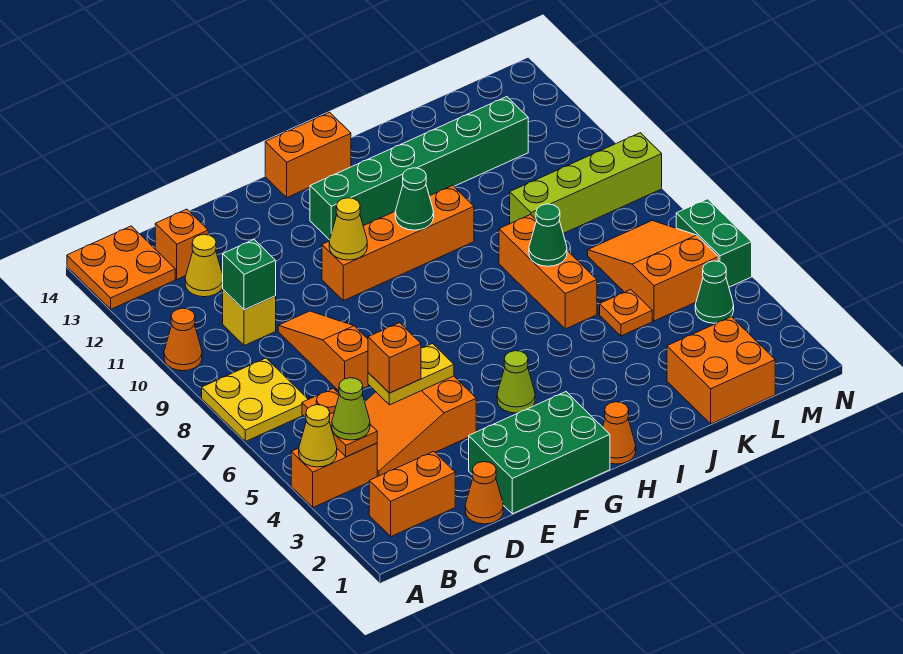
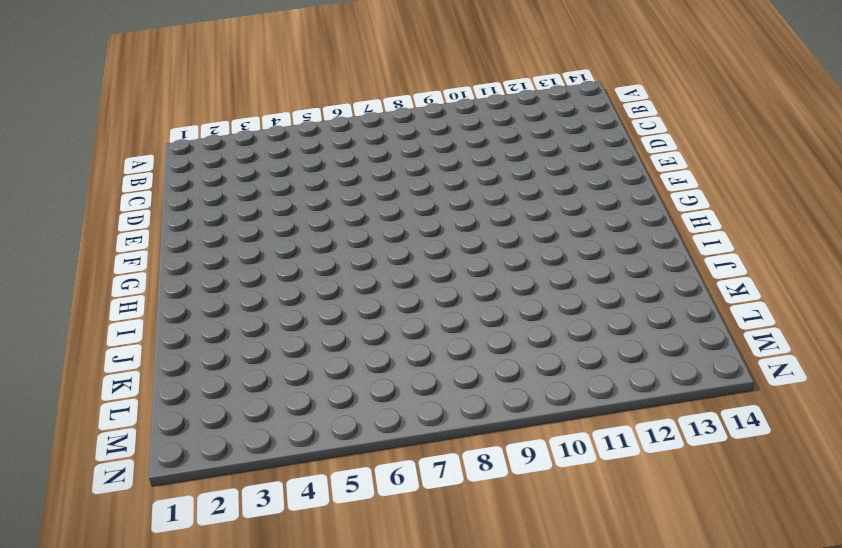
none -> orange 1x2 brick [291,443,377,507]
none -> yellow 2x2 plate [202,358,308,441]
none -> orange 1x1 cone [164,308,202,371]
none -> orange 2x2 plate [67,226,175,309]

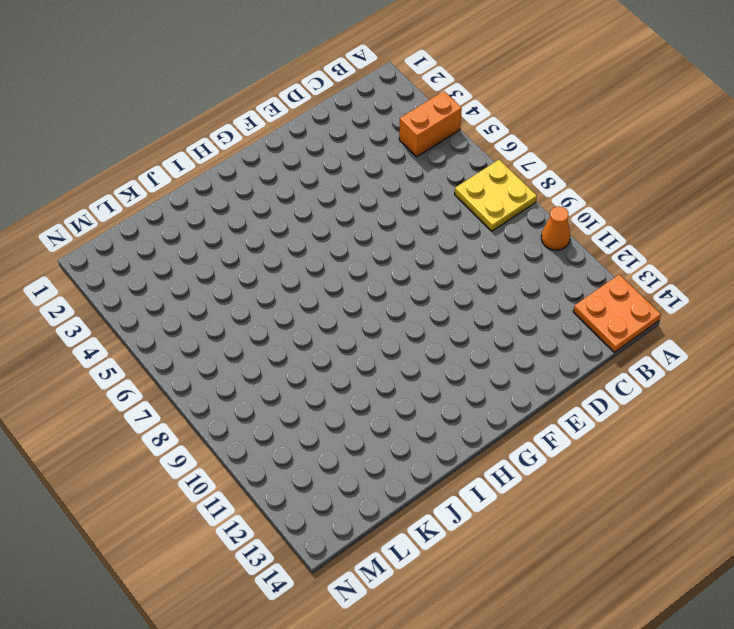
none -> orange 1x2 brick [369,451,455,536]
none -> orange 2x3 slope [365,376,476,477]
none -> yellow 1x1 brick [223,290,276,346]
none -> yellow 1x1 cone [185,234,223,297]

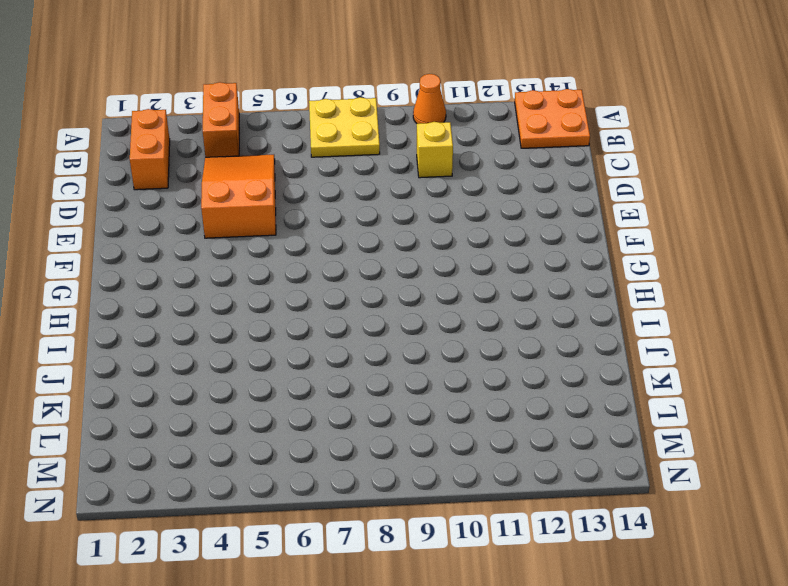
none -> yellow 1x1 cone [185,234,223,297]
none -> orange 1x1 brick [155,209,208,279]
none -> orange 1x1 cone [465,462,503,524]
none -> orange 1x3 slope [278,311,370,391]

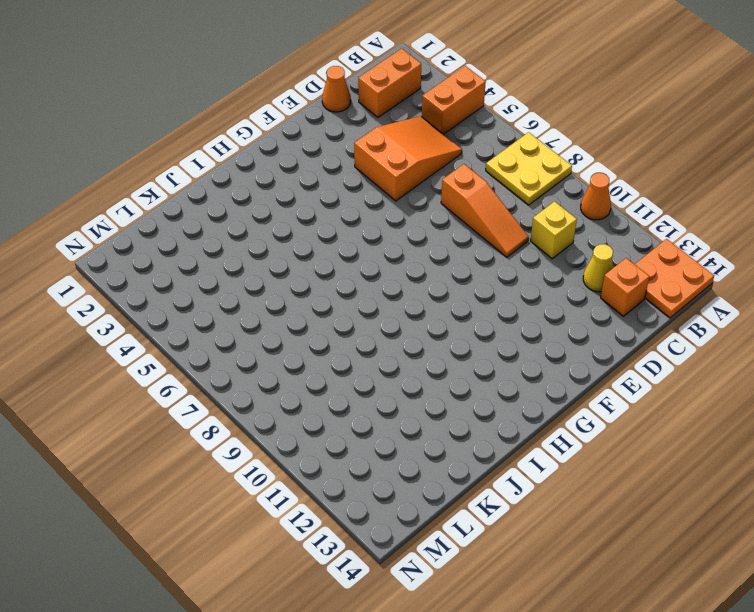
none -> green 2x3 brick [469,392,610,514]
none -> orange 1x4 brick [322,186,474,301]
none -> lime 1x1 cone [497,351,535,413]
none -> green 1x6 brick [310,97,528,240]

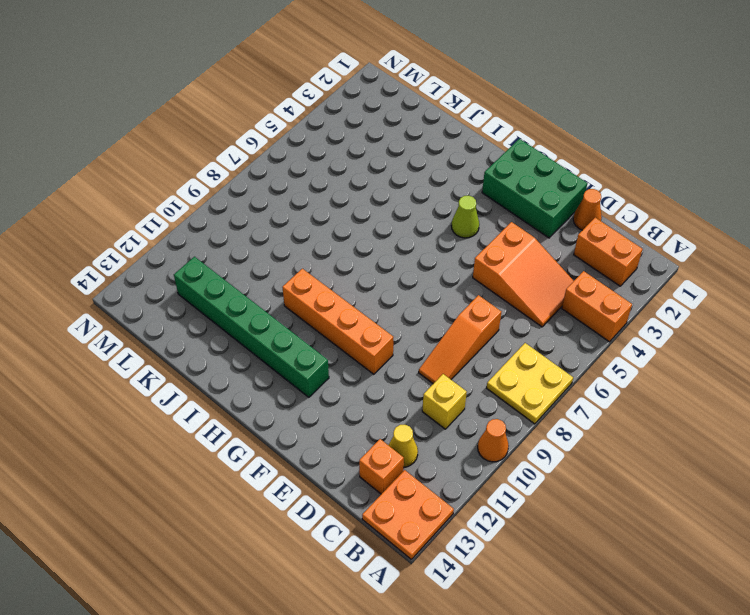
none -> orange 1x2 brick [265,112,351,197]
none -> orange 1x1 cone [603,402,636,464]
none -> orange 1x3 brick [499,215,597,329]
none -> orange 2x2 brick [667,317,775,424]

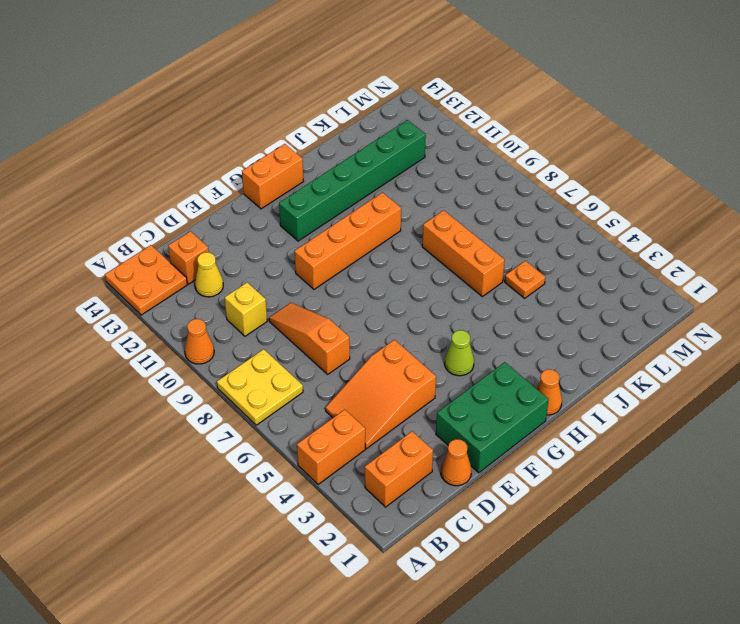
none -> orange 2x2 brick [667,317,775,424]
none -> lime 1x4 brick [510,133,662,233]
none -> orange 2x3 slope [588,221,718,321]
none -> green 1x1 cone [695,261,734,323]

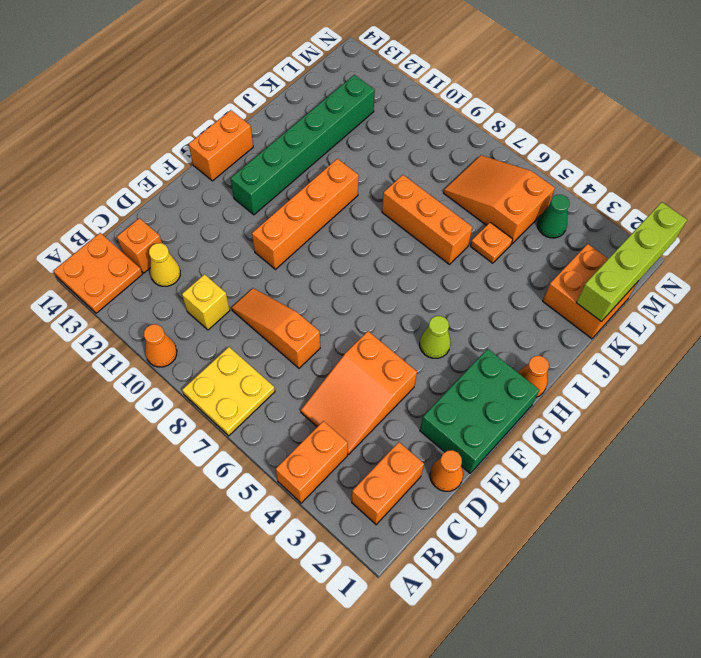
lime 1x4 brick [576,202,687,322] -> lime 1x4 brick moved to [510,133,662,233]
none -> green 1x2 brick [676,199,752,287]
none -> yellow 1x1 cone [299,405,337,467]
none -> orange 1x2 plate [302,388,377,457]
none -> green 1x1 brick [223,240,276,310]

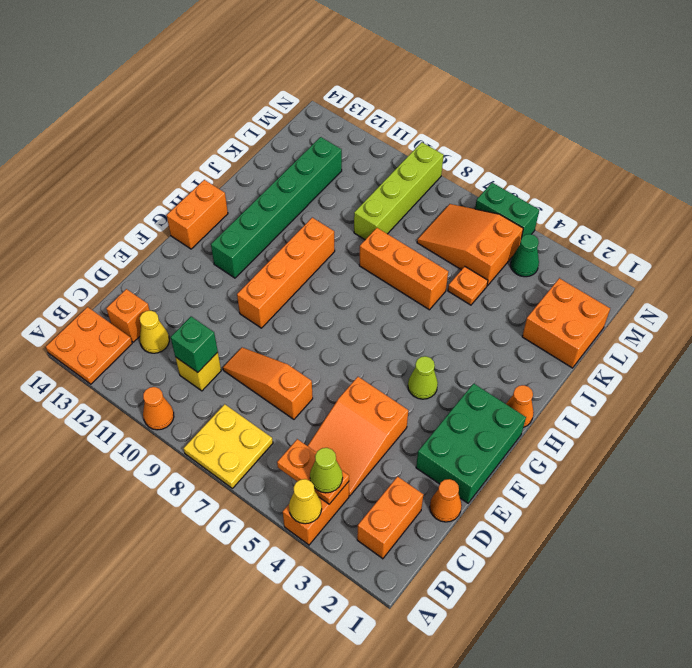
none -> yellow 1x2 plate [368,344,454,405]
none -> yellow 1x1 cone [329,198,367,260]
none -> green 1x1 cone [395,168,434,230]
none -> green 1x1 cone [529,204,567,266]

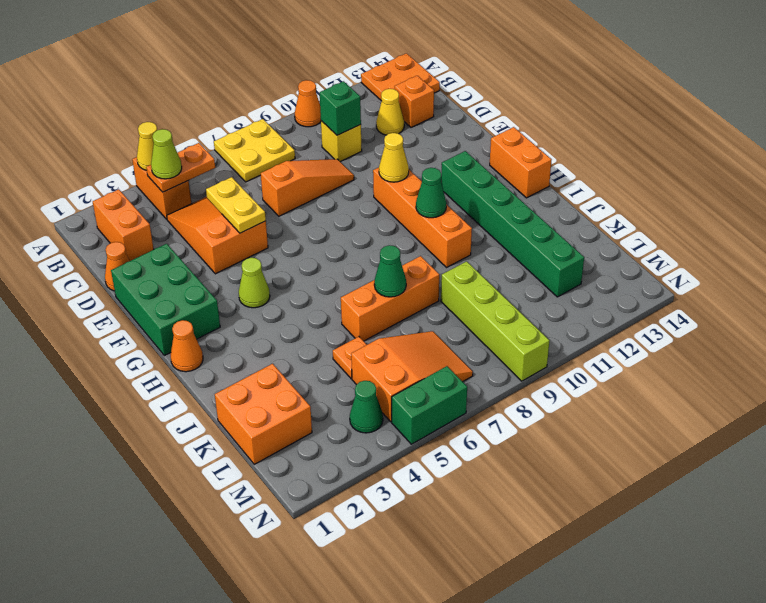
none -> orange 1x1 brick [368,323,421,393]

